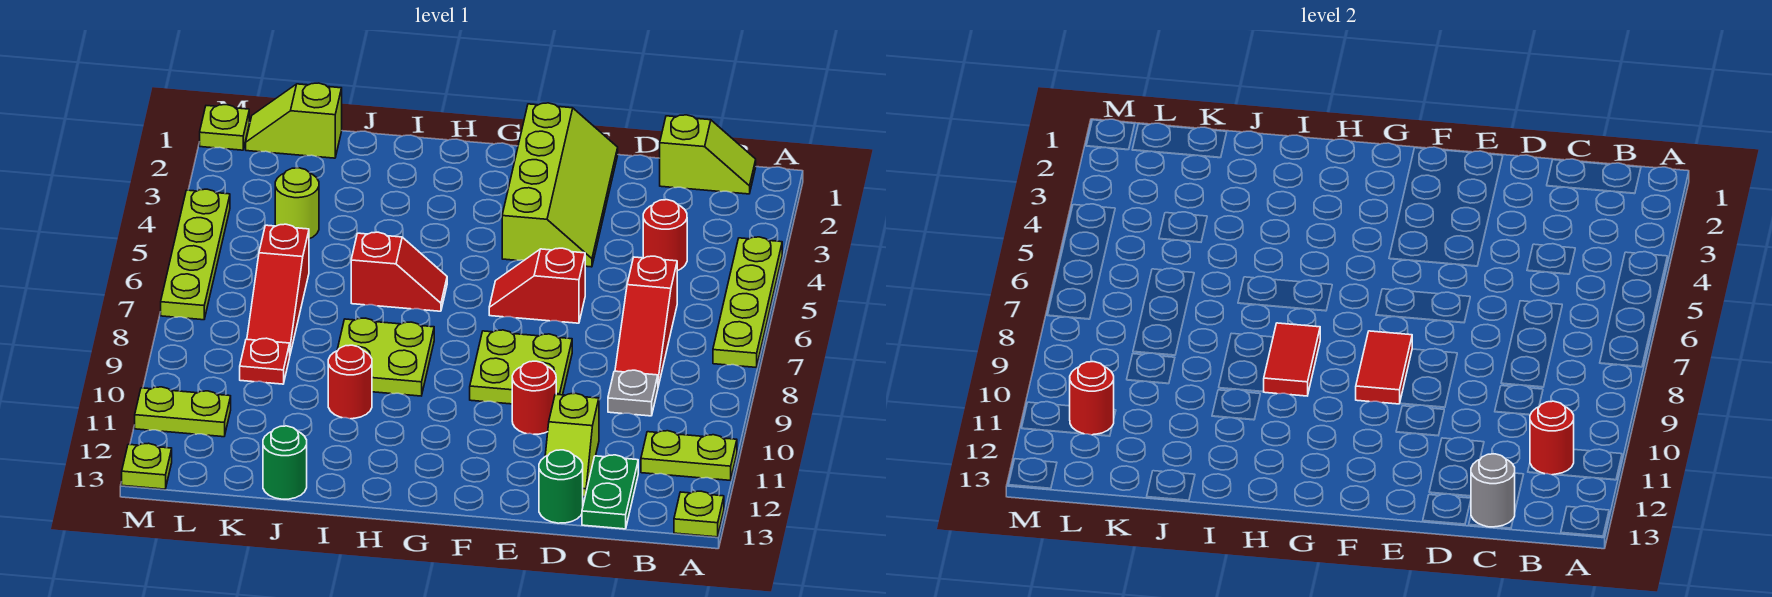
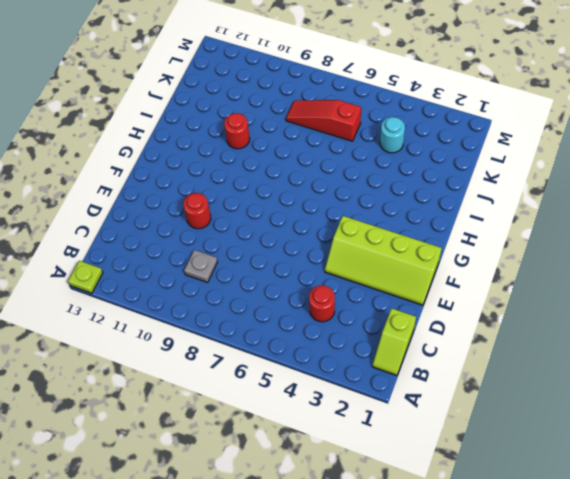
cyan 1x1 round brick [380,117,405,153] -> lime 1x1 round brick [275,168,319,239]
none -> lime 1x4 plate [713,237,782,367]
none -> lime 1x2 plate [641,431,737,480]
none -> red 1x3 slope [615,256,677,386]
none -> green 1x2 plate [582,455,638,529]

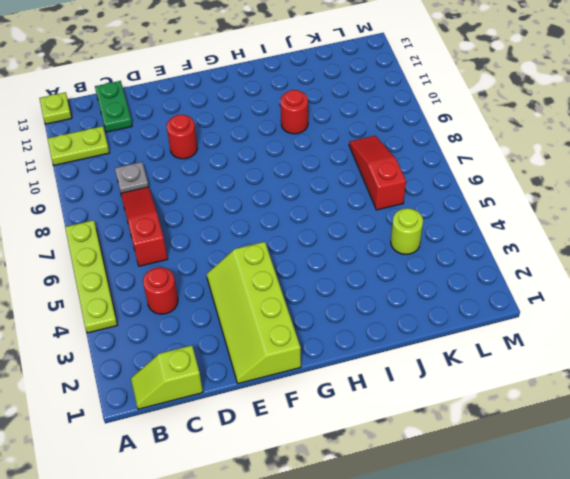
none -> lime 1x2 slope [545,393,599,497]
none -> green 1x1 round brick [539,450,583,523]
none -> red 1x2 slope [489,248,585,323]
none -> lime 2x2 plate [470,330,572,404]

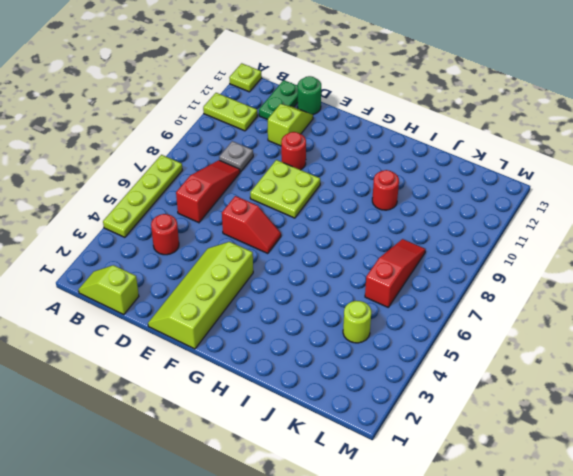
none -> red 1x2 slope [351,232,447,311]
none -> lime 2x2 plate [337,318,434,396]
none -> green 1x1 round brick [263,426,307,499]
none -> lime 1x2 slope [246,83,342,158]

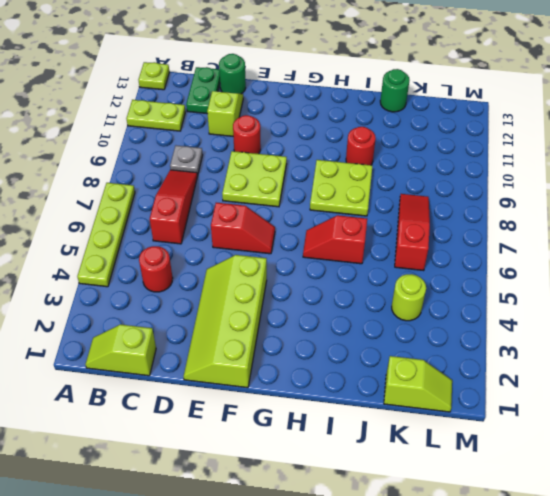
none -> red 1x1 plate [240,338,290,384]
none -> lime 1x2 plate [135,387,231,437]
none -> lime 1x1 plate [200,105,249,150]
none -> lime 1x4 plate [161,189,230,320]

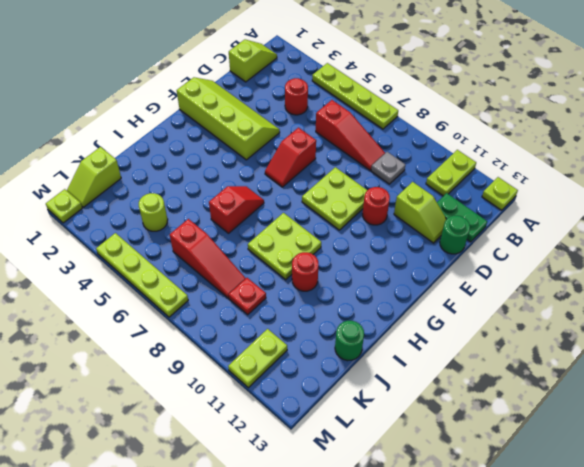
none -> lime 1x1 plate [122,443,172,489]
none -> red 1x1 round brick [1530,401,1574,475]
none -> grey 1x1 round brick [1471,454,1515,527]
none -> red 1x2 tile [1356,331,1412,404]

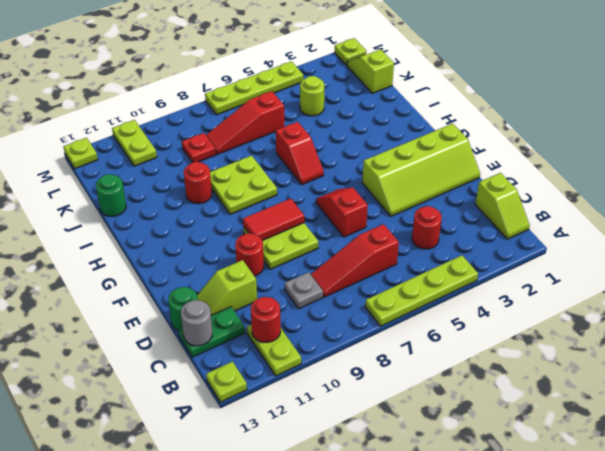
none -> red 1x2 tile [1264,323,1320,396]
none -> red 1x1 round brick [1070,362,1114,435]

